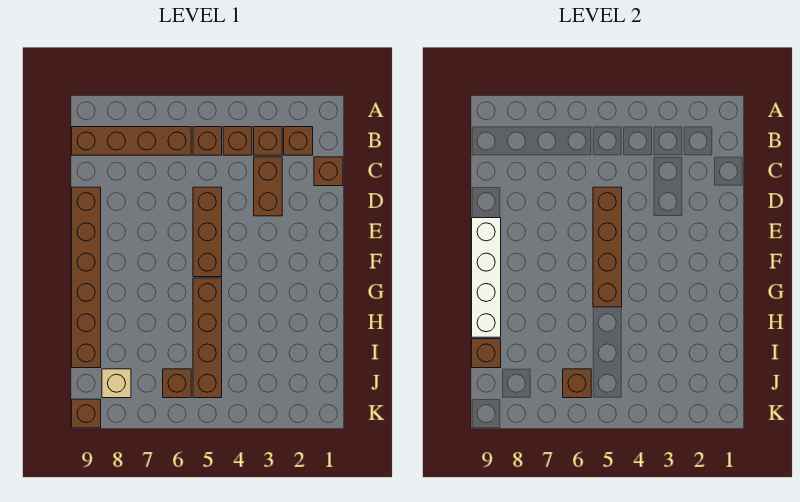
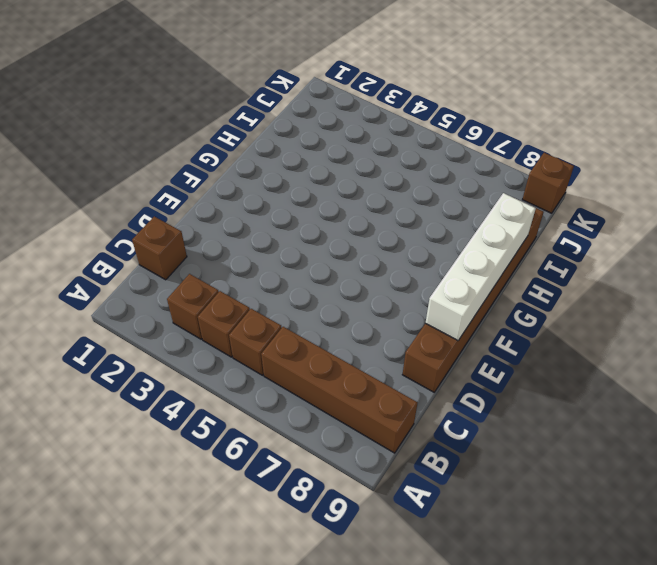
none -> brown 1x1 brick [284,127,313,155]
none -> brown 1x2 brick [254,157,282,216]
none -> brown 1x3 brick [193,187,222,277]

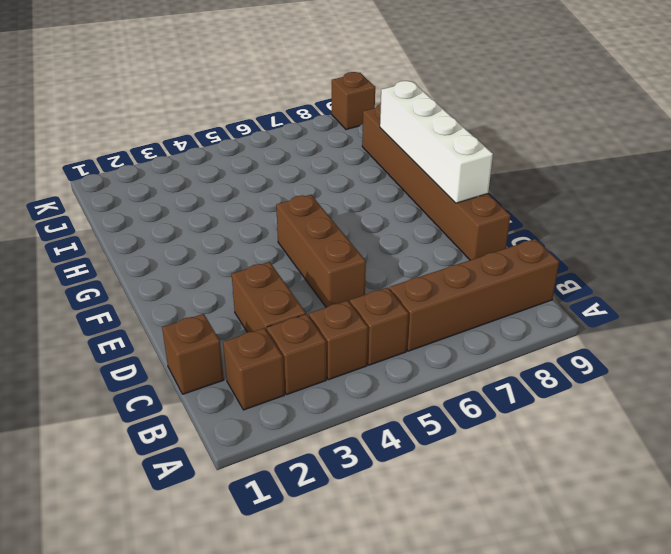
none -> brown 1x4 brick [193,278,222,398]
none -> brown 1x1 brick [163,369,191,398]
none -> tan 1x1 brick [102,369,131,398]

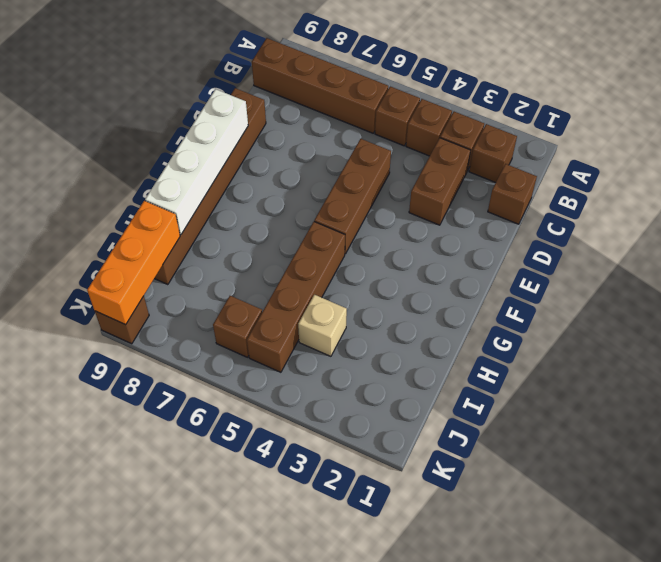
tan 1x1 brick [298,295,347,356] -> tan 1x1 brick moved to [102,369,131,398]
orange 1x3 brick [87,201,180,325] -> brown 1x1 brick [472,339,501,368]
none -> brown 1x4 brick [593,187,622,307]
none -> brown 1x1 brick [563,369,591,398]

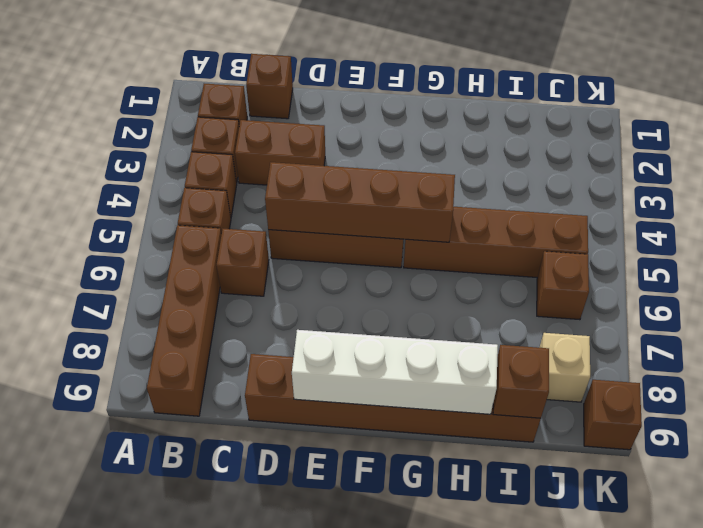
brown 1x1 brick [216,229,269,296] -> brown 1x1 brick moved to [563,369,591,398]

